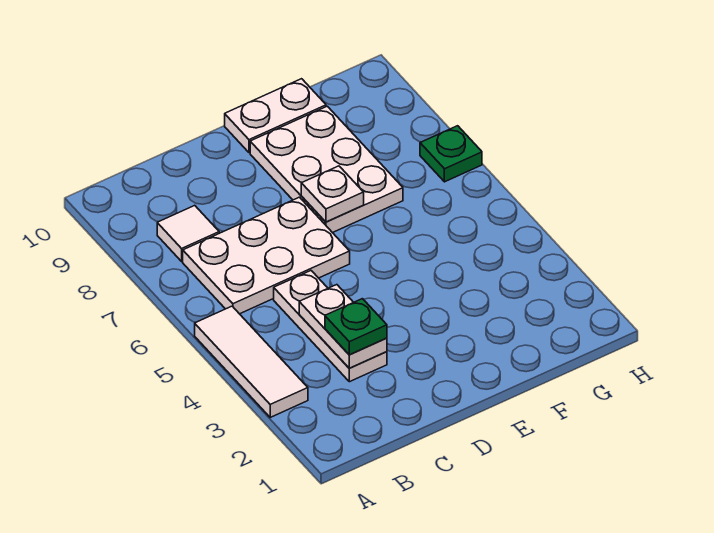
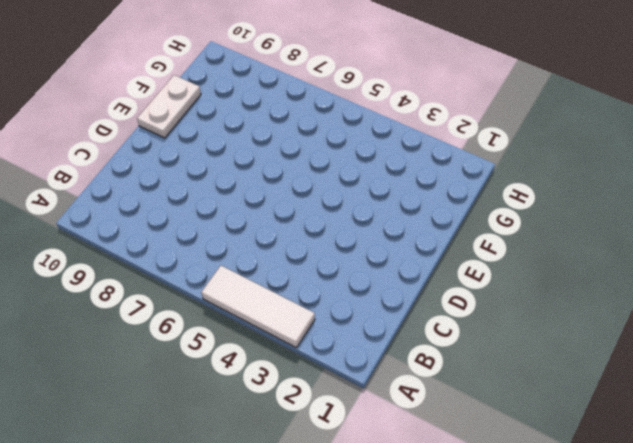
none -> white 2x3 plate [183,197,350,314]
none -> white 1x1 tile [157,205,219,261]

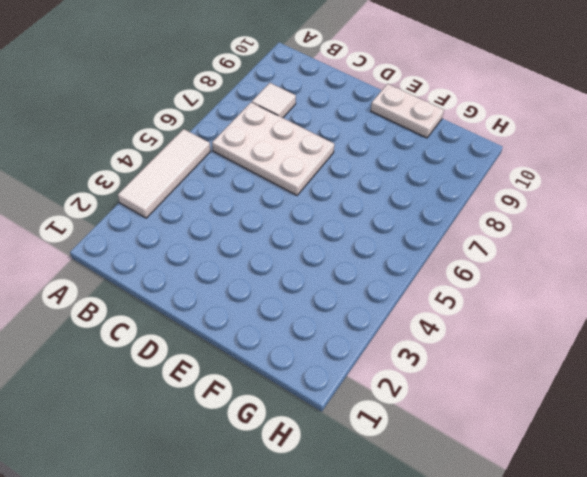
none -> white 1x3 plate [274,271,387,382]
none -> white 2x3 plate [250,106,403,233]

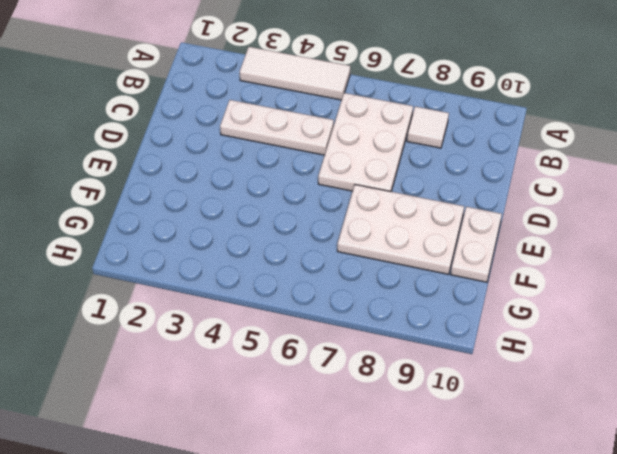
none -> green 1x1 plate [420,126,482,182]
none -> white 1x2 plate [299,285,387,368]

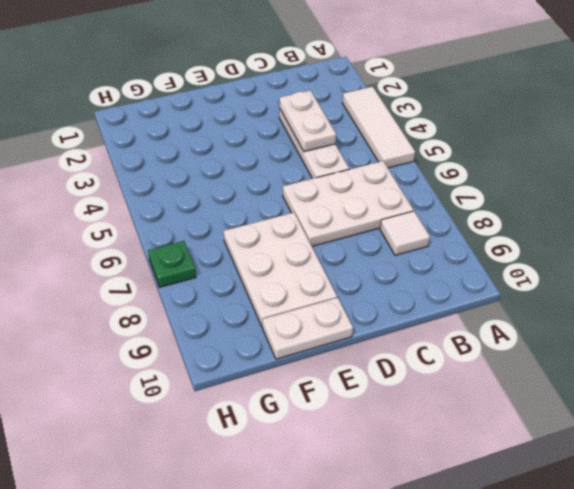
none -> white 1x1 plate [301,166,364,222]
none -> green 1x1 plate [325,299,387,355]

